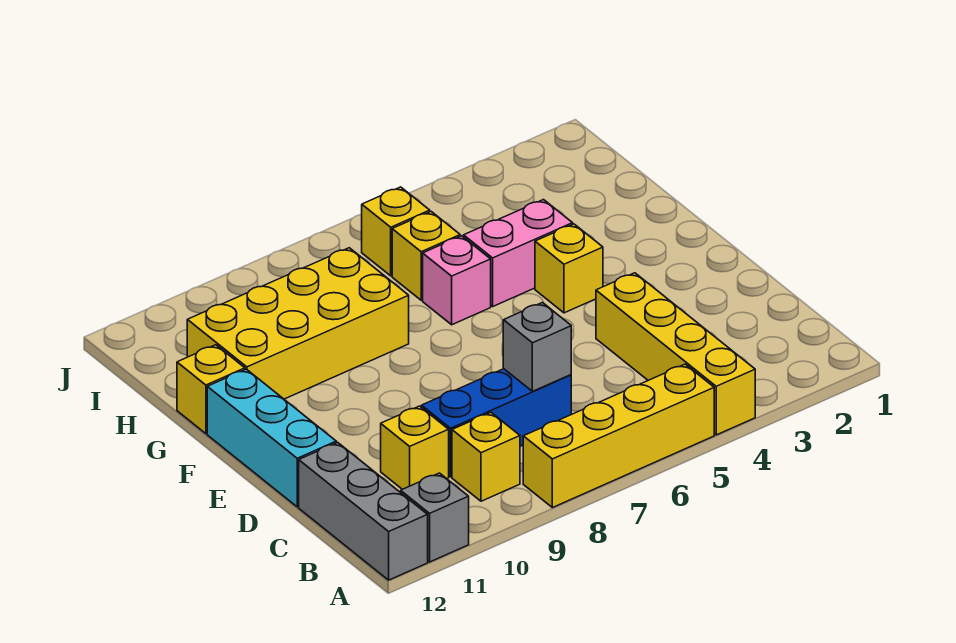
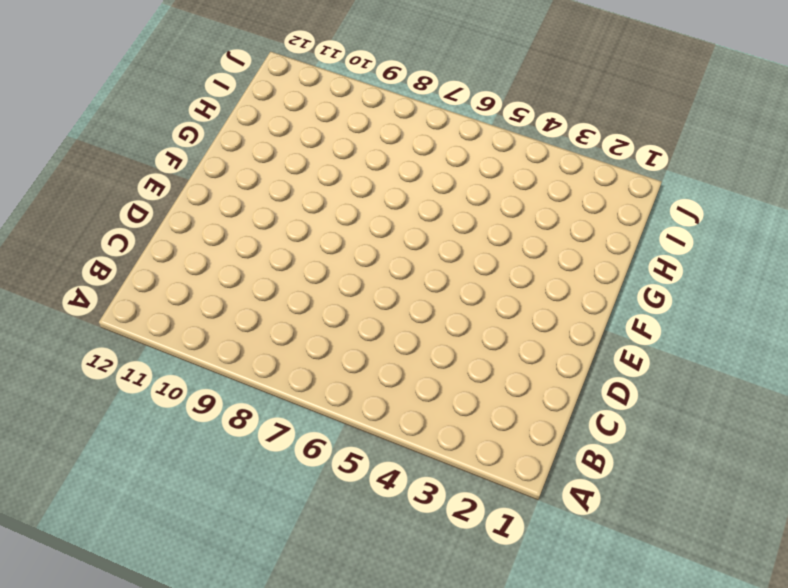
none -> yellow 1x4 brick [596,273,755,435]
none -> yellow 1x4 brick [523,364,714,508]
none -> grey 1x1 brick [401,473,469,562]

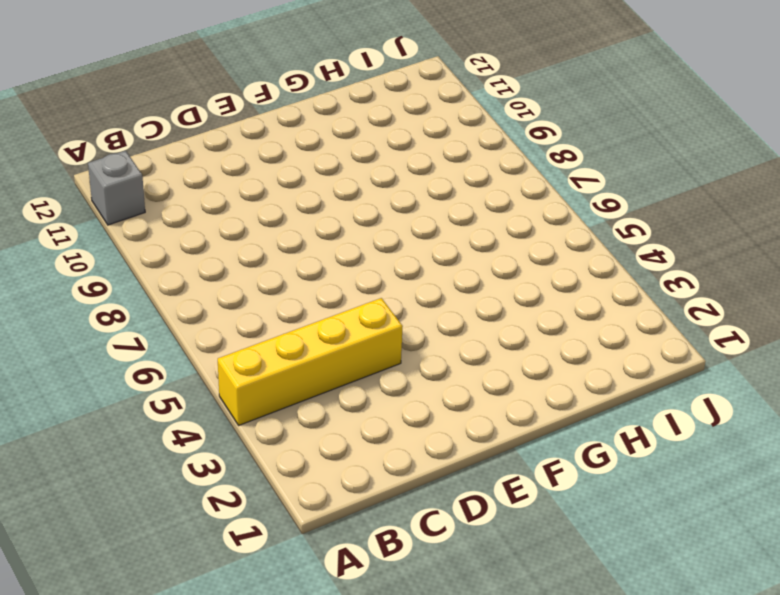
none -> yellow 1x4 brick [523,364,714,508]
none -> grey 1x3 brick [299,442,428,580]
none -> yellow 1x1 brick [452,413,520,501]

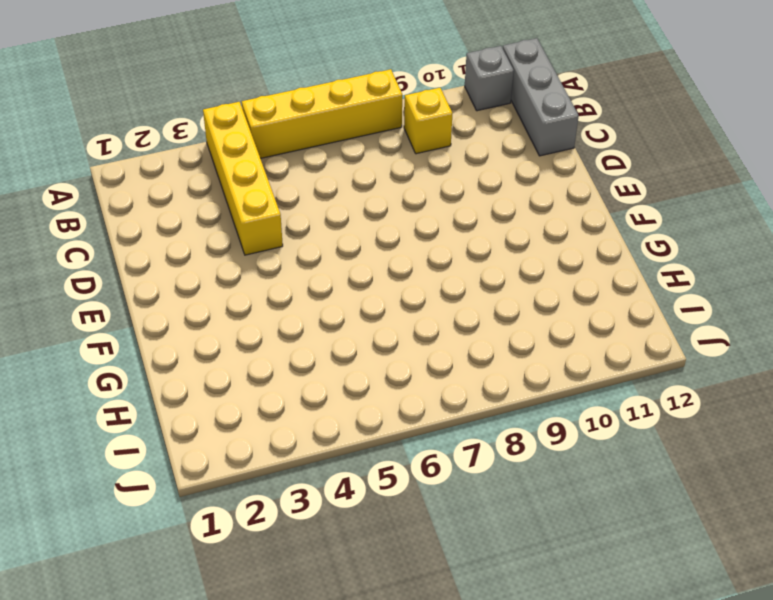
none -> blue 1x3 brick [422,369,571,477]
none -> yellow 1x1 brick [381,406,449,489]
none -> cyan 1x3 brick [207,369,336,507]

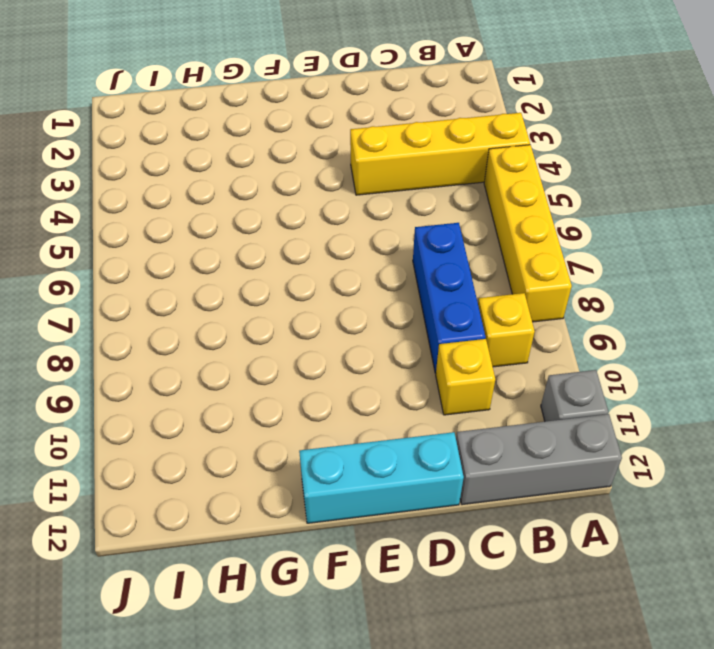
none -> yellow 1x1 brick [535,224,603,313]
none -> pink 1x2 brick [464,200,573,306]
none -> pink 1x1 brick [423,236,491,325]

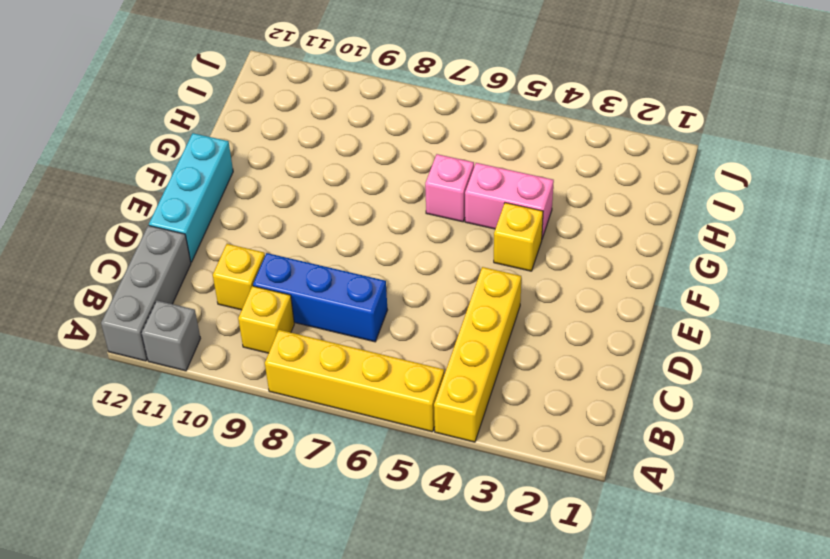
none -> yellow 2x4 brick [187,248,409,399]
none -> yellow 1x1 brick [177,345,245,434]
none -> yellow 1x1 brick [392,212,460,300]

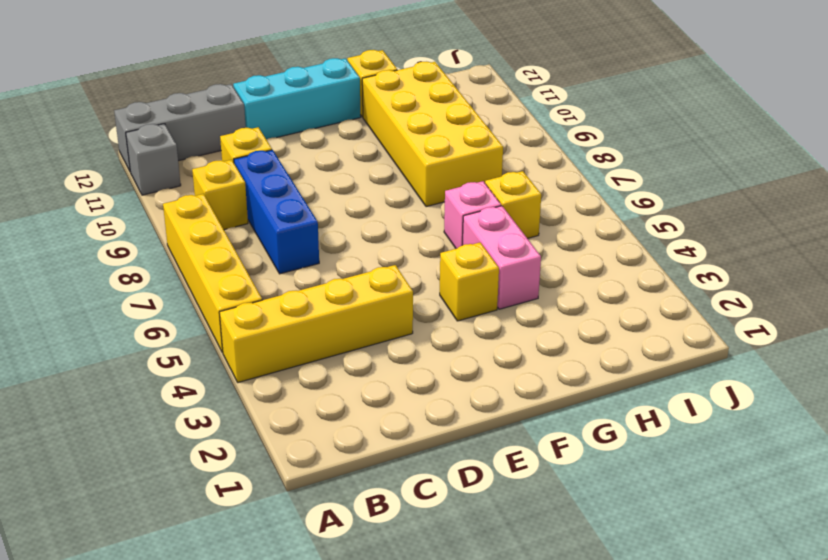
none -> yellow 1x1 brick [362,187,430,276]
none -> grey 1x1 brick [503,303,571,391]

